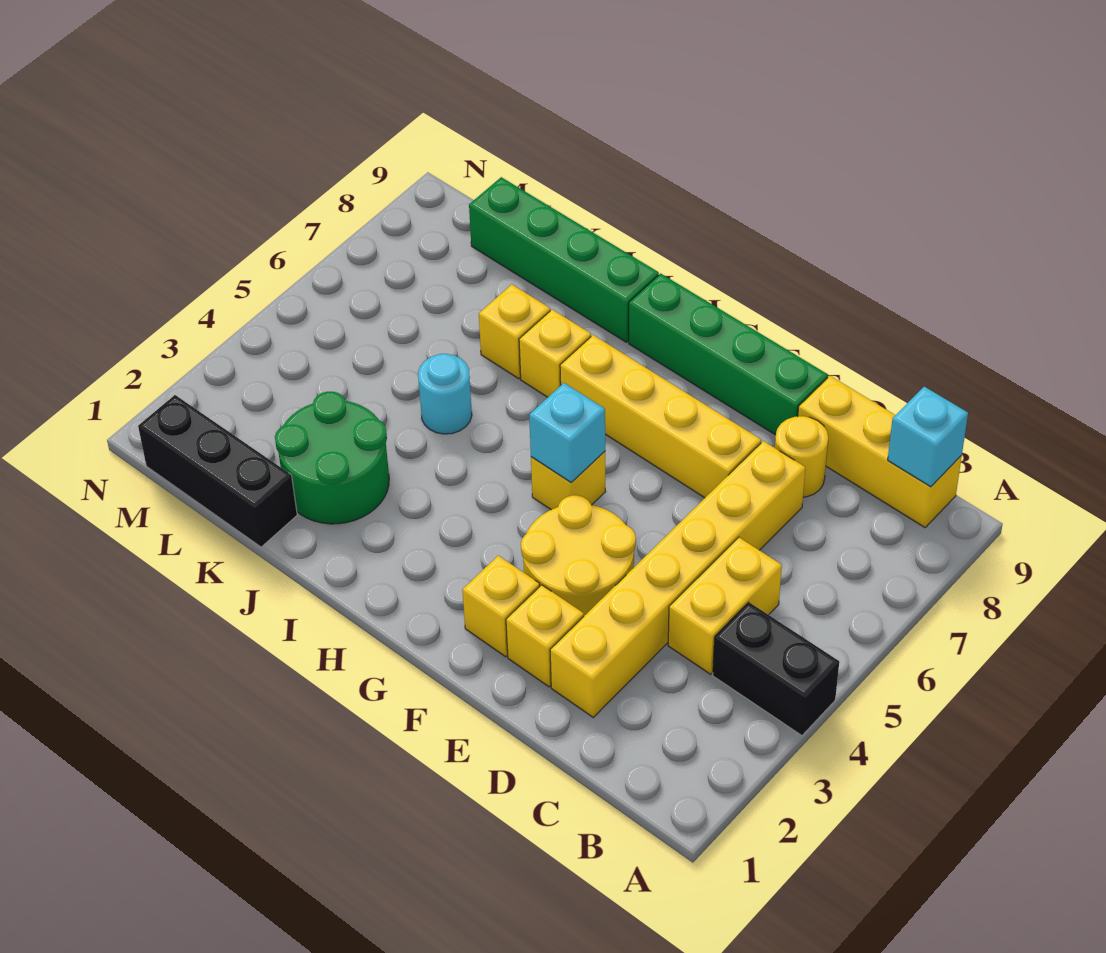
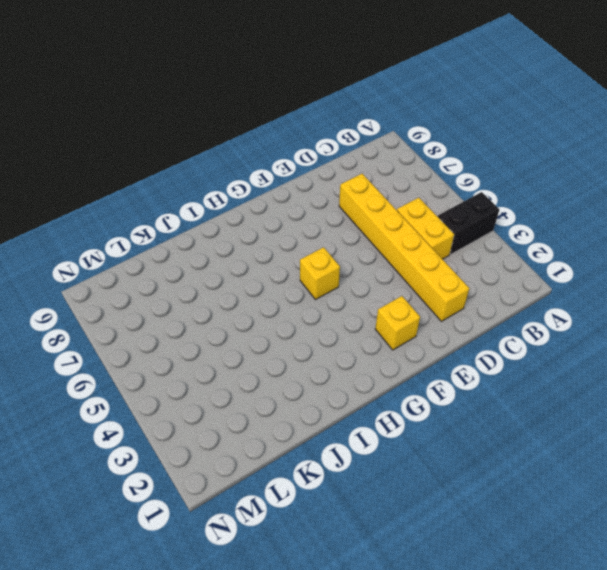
none -> yellow 1x3 brick [798,376,962,527]
none -> yellow 1x1 round brick [775,416,828,497]
none -> yellow 1x1 brick [506,585,584,687]

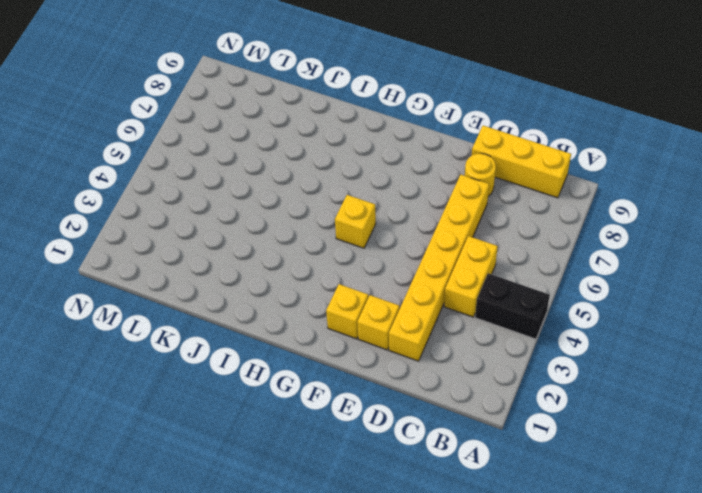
none -> yellow 2x2 round brick [521,495,636,616]
none -> yellow 1x4 brick [560,335,761,498]
none -> green 1x4 brick [629,273,828,435]

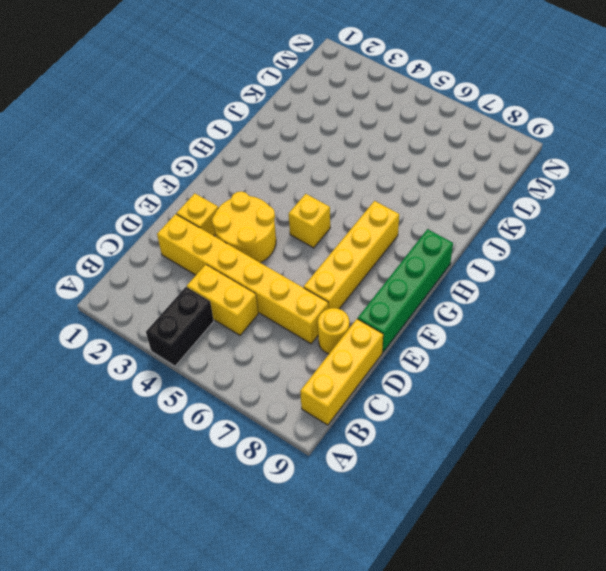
none -> yellow 1x1 brick [462,556,540,657]
none -> yellow 1x1 brick [519,310,591,397]
none -> green 1x4 brick [469,177,659,342]

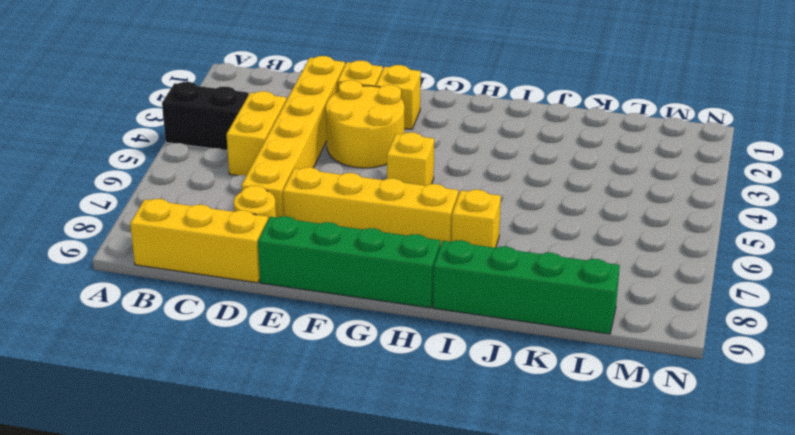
none -> green 2x2 round brick [275,392,389,524]
none -> cyan 1x1 round brick [418,354,472,434]
none -> yellow 1x1 brick [479,284,550,379]

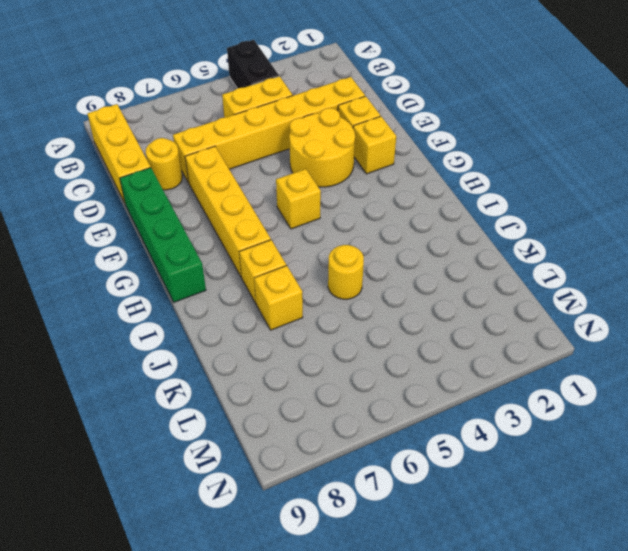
yellow 1x1 round brick [328,245,364,299] -> cyan 1x1 round brick [418,354,472,434]
none -> green 1x4 brick [469,177,659,342]
none -> green 2x2 round brick [275,392,389,524]
none -> black 1x3 brick [138,395,297,547]

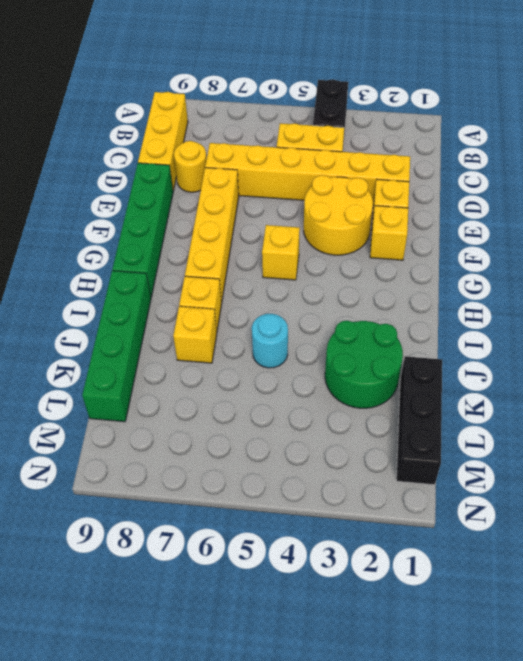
none -> cyan 1x1 brick [888,387,968,487]
none -> cyan 1x1 brick [529,383,605,483]

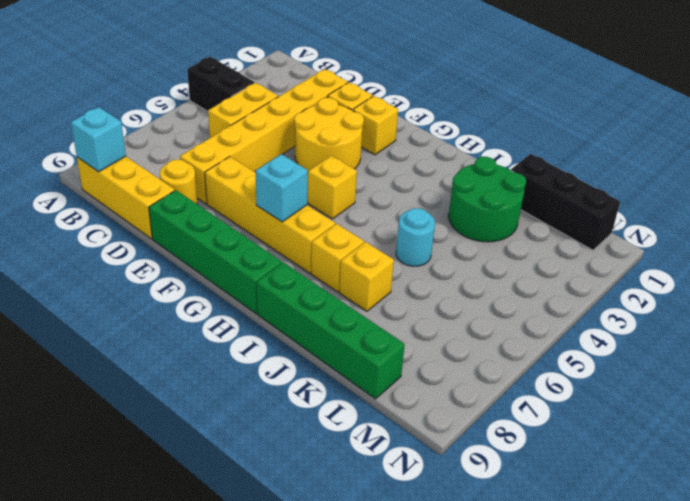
cyan 1x1 brick [256,154,308,222] -> cyan 1x1 brick moved to [529,383,605,483]

